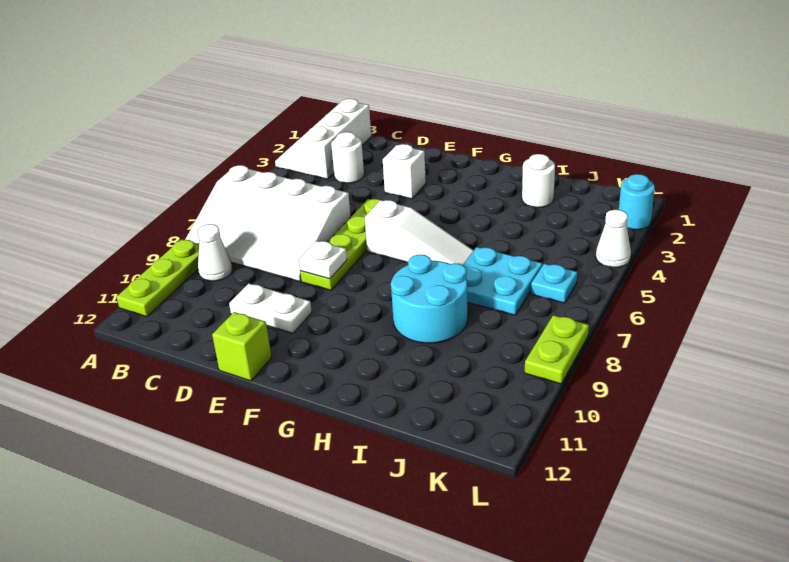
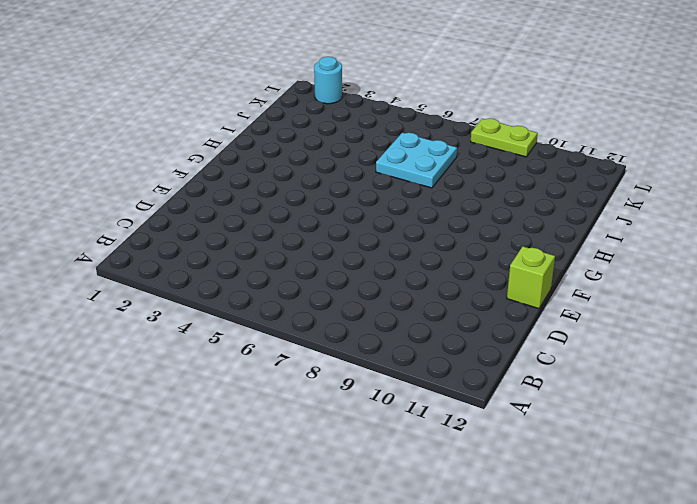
none -> white 2x3 slope [275,99,371,179]
none -> white 3x4 slope [185,165,351,282]
none -> lime 1x3 plate [116,239,199,317]

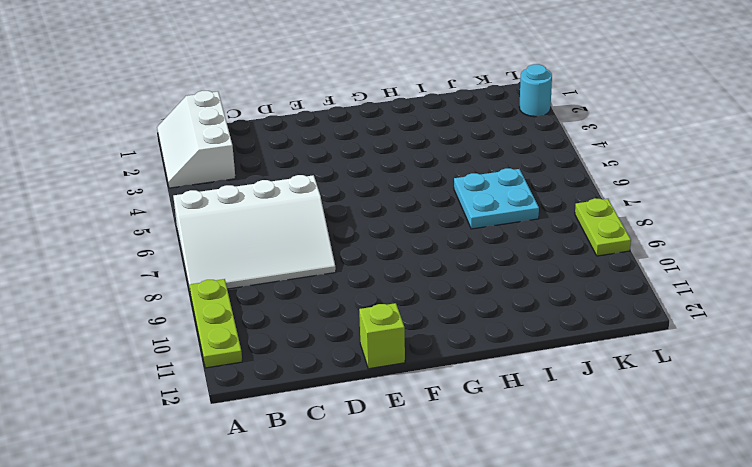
none -> white 1x1 cone [197,224,233,281]
none -> white 1x1 round brick [331,132,364,183]
none -> white 1x2 plate [229,284,312,333]

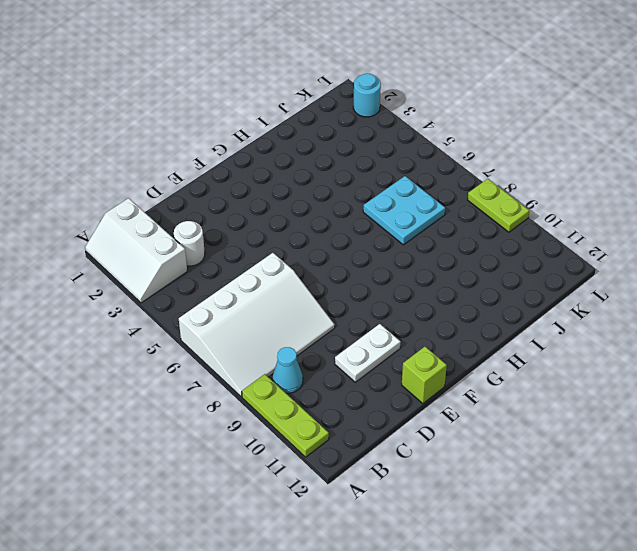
cyan 1x1 cone [273,347,303,393] -> white 1x1 cone [197,224,233,281]
none -> white 1x1 brick [383,144,426,199]
none -> lime 1x4 plate [300,199,380,290]
none -> white 1x3 slope [365,200,474,265]

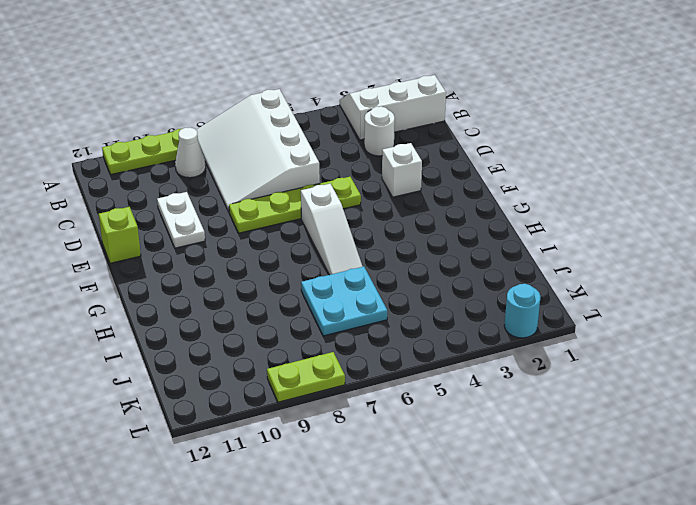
none -> cyan 2x2 round brick [391,255,468,343]
none -> white 1x1 round brick [522,154,555,208]
none -> cyan 1x1 plate [531,264,577,303]

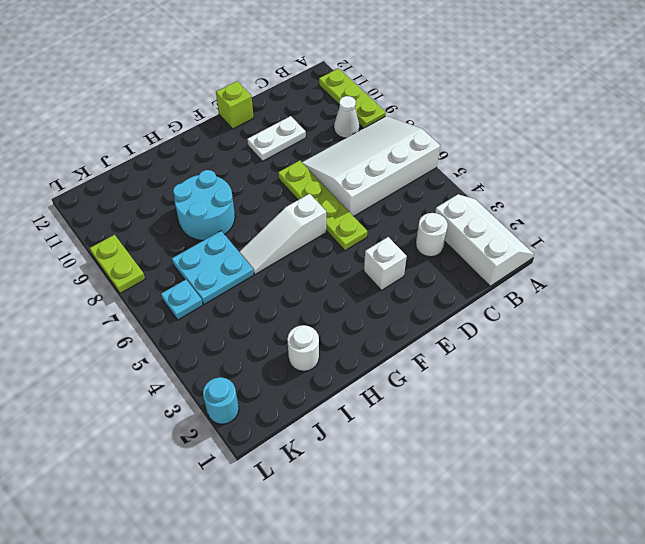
none -> white 1x1 cone [596,210,631,267]
none -> white 1x1 plate [299,241,347,279]

